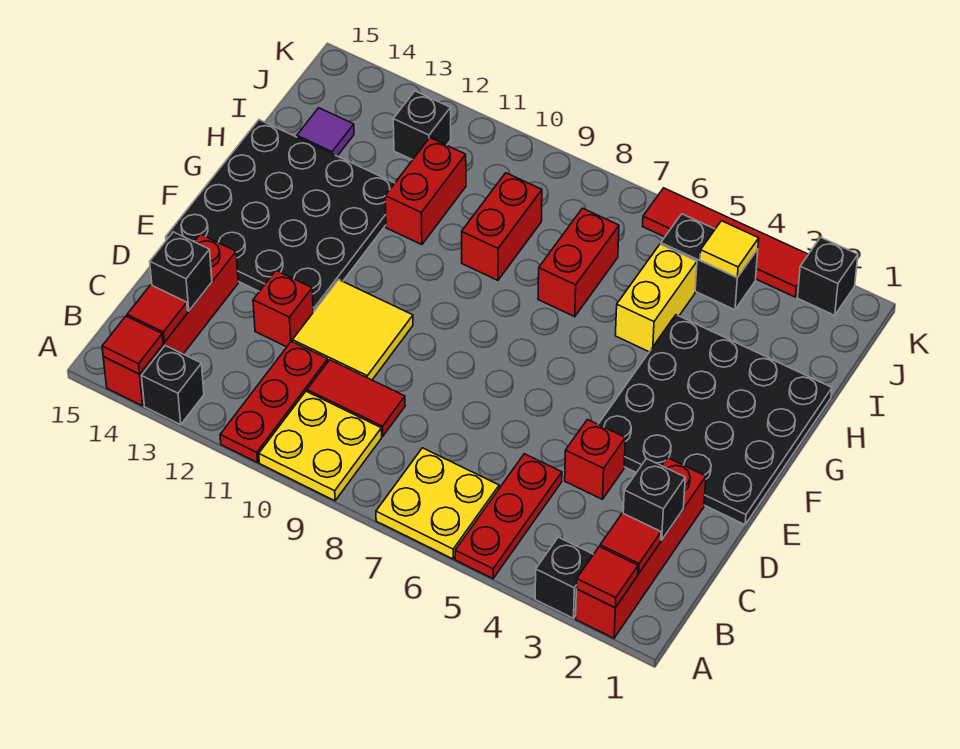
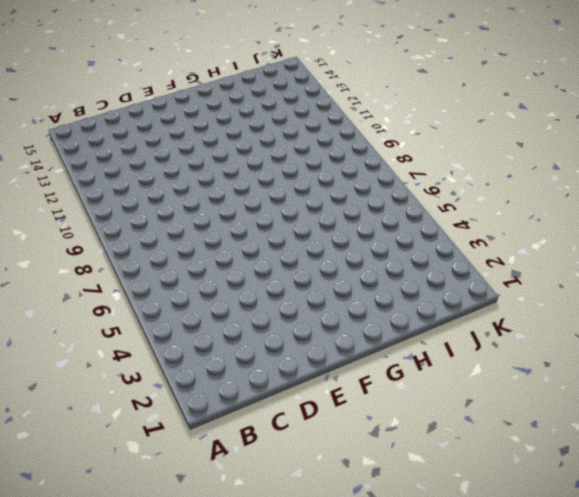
none -> red 1x4 brick [576,458,706,638]
none -> black 1x1 brick [535,537,593,618]
none -> red 1x3 plate [455,454,562,579]
none -> yellow 2x2 plate [376,448,499,559]

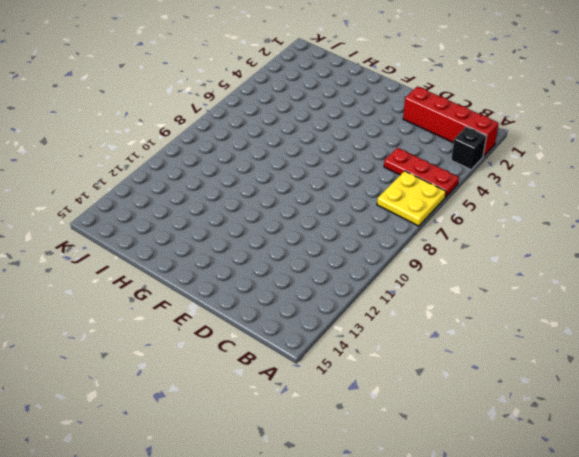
none -> yellow 2x2 plate [259,391,382,501]
none -> red 1x3 plate [220,341,328,463]
none -> black 1x1 brick [142,346,204,425]
none -> red 1x4 brick [103,234,238,406]

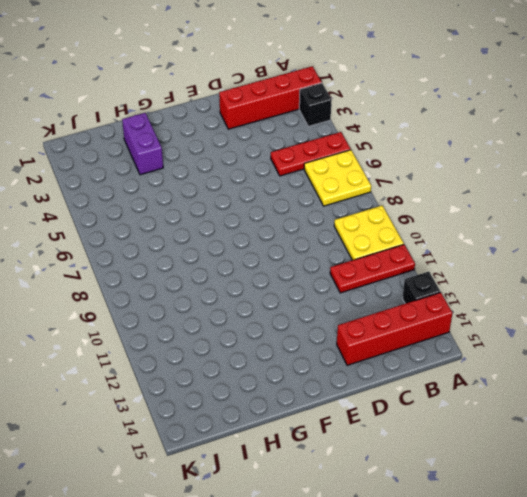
purple 1x2 brick [122,113,163,175] -> black 4x4 plate [598,315,832,525]
none -> red 1x2 tile [307,360,405,436]
none -> red 1x1 brick [565,420,625,499]
none -> yellow 2x2 tile [293,280,413,380]
none -> red 1x1 brick [253,271,313,347]

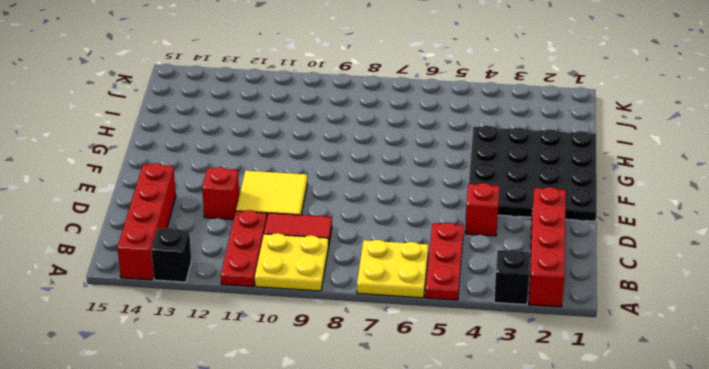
none -> black 4x4 plate [166,120,395,312]
none -> yellow 1x2 brick [615,244,697,352]
none -> red 1x2 brick [538,208,619,317]
none -> red 1x2 brick [462,173,542,280]

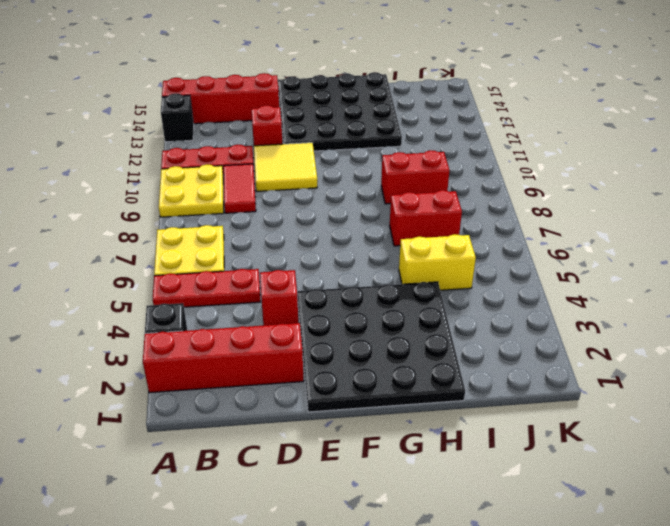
none -> red 1x2 brick [385,138,466,245]
none -> purple 1x1 tile [297,108,354,156]
none -> black 1x2 brick [661,214,758,310]
none -> black 1x1 brick [393,91,451,160]

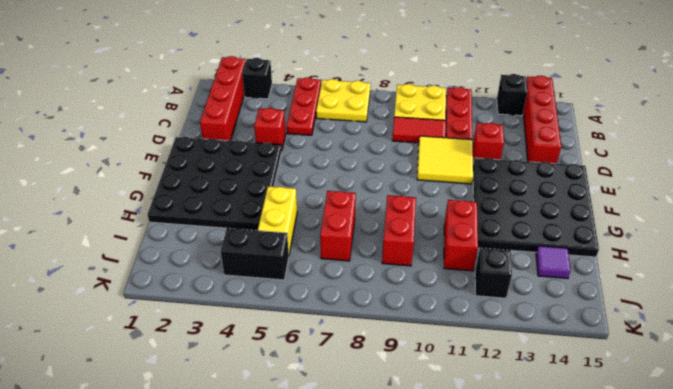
none -> black 1x1 brick [797,237,858,315]
none -> red 1x4 tile [643,188,808,297]
none -> red 1x1 tile [576,547,638,608]
none -> red 1x1 tile [102,316,163,374]

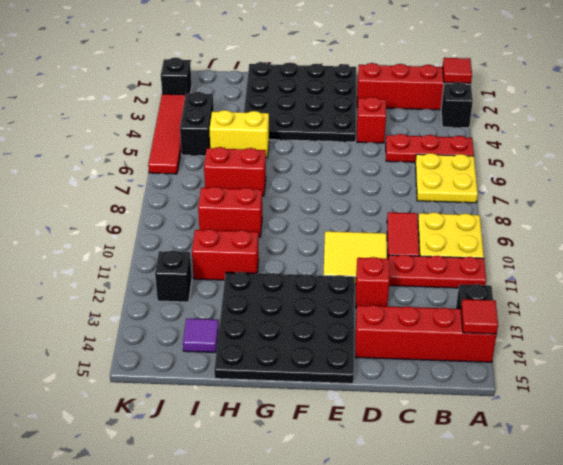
none -> red 1x1 tile [600,513,661,574]
none -> red 1x1 tile [127,285,188,342]
none -> black 1x1 brick [623,459,685,540]
none -> black 1x1 brick [150,232,212,311]

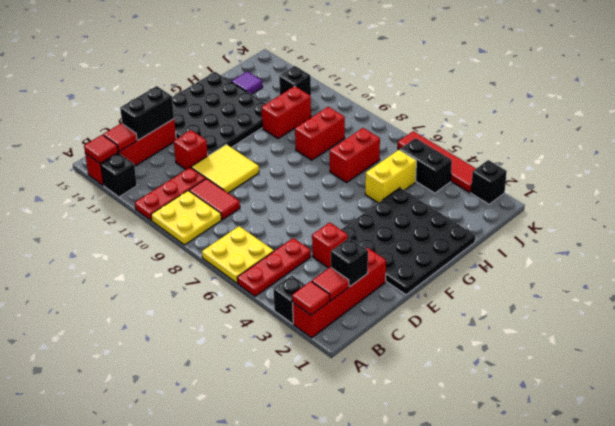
black 1x2 brick [120,86,174,140] -> black 1x1 brick [150,232,212,311]
none -> yellow 1x1 tile [700,221,759,277]

